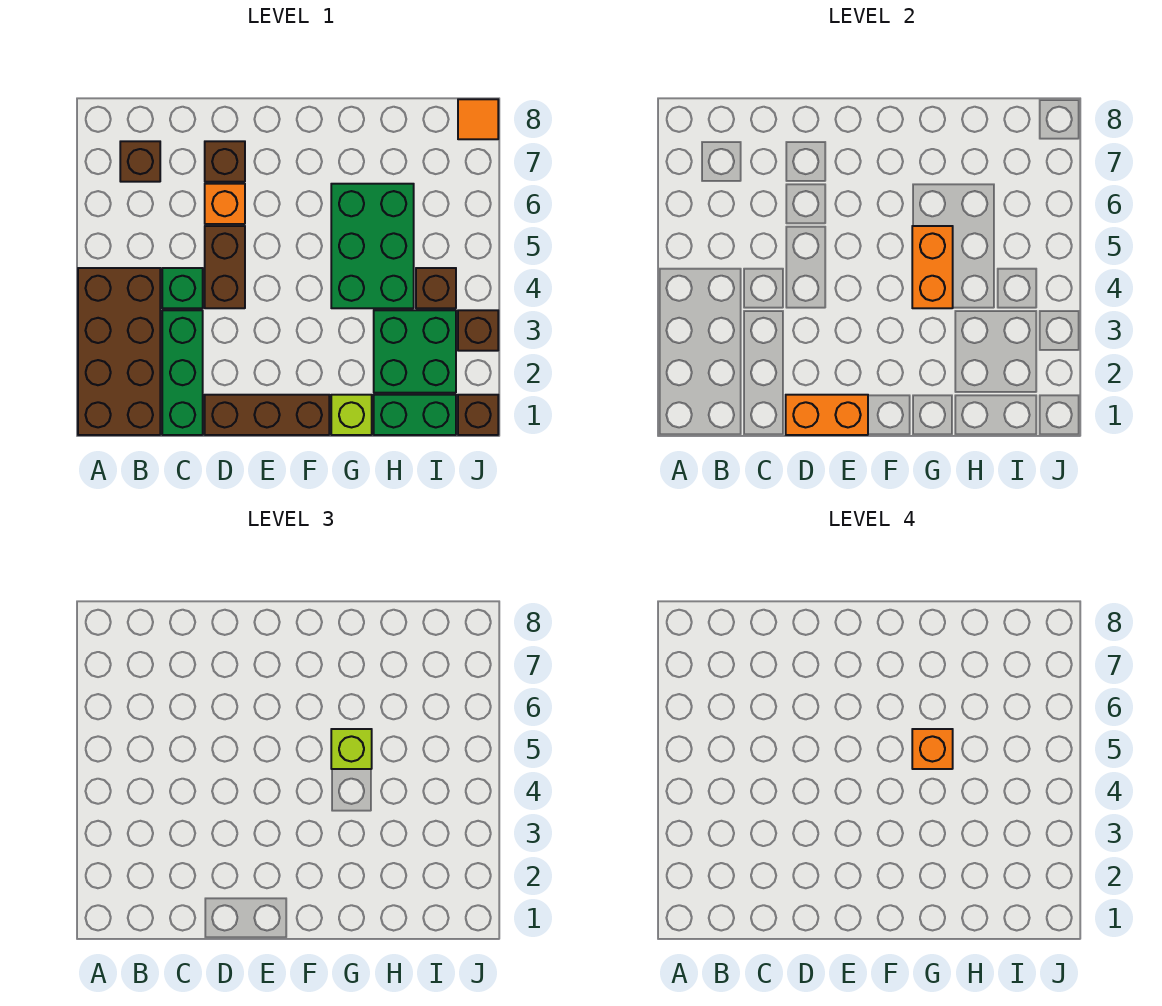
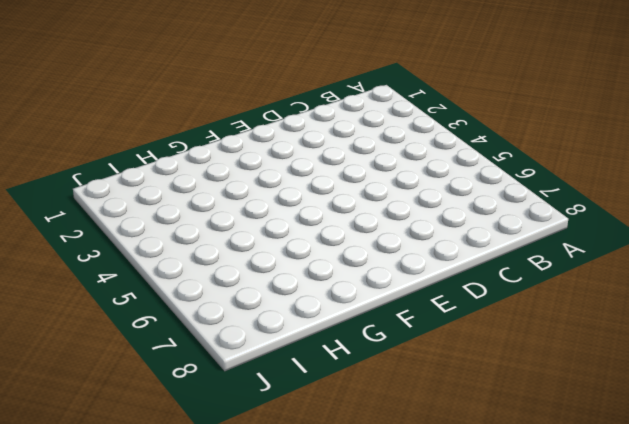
none -> brown 2x4 brick [78,268,160,435]
none -> brown 1x1 brick [120,141,160,182]
none -> green 1x3 brick [162,310,203,435]

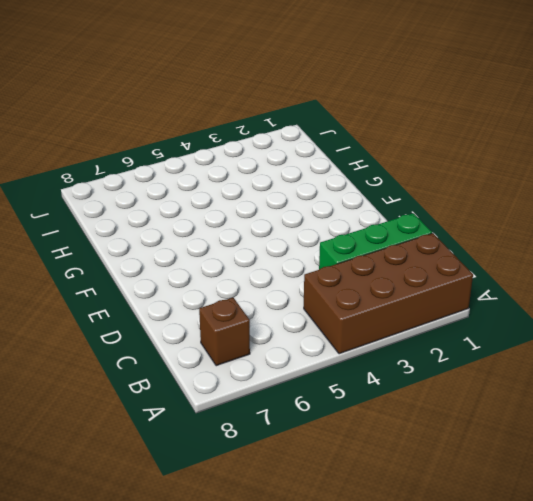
none -> green 1x1 brick [162,268,203,308]
none -> brown 1x3 brick [205,395,329,435]
none -> brown 1x2 brick [205,226,245,308]

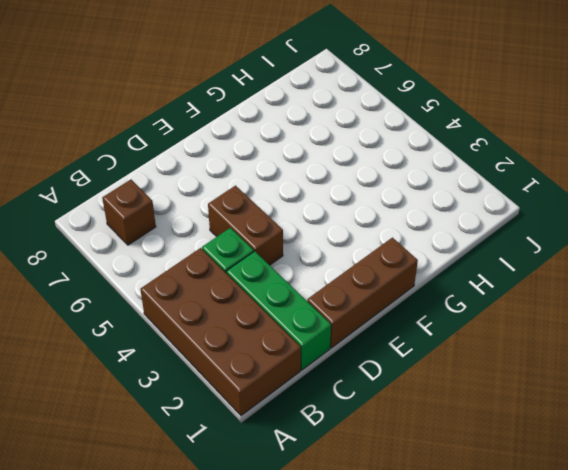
none -> orange 1x1 brick [205,184,245,224]
none -> brown 1x1 brick [205,141,245,182]
none -> lime 1x1 brick [331,395,372,435]

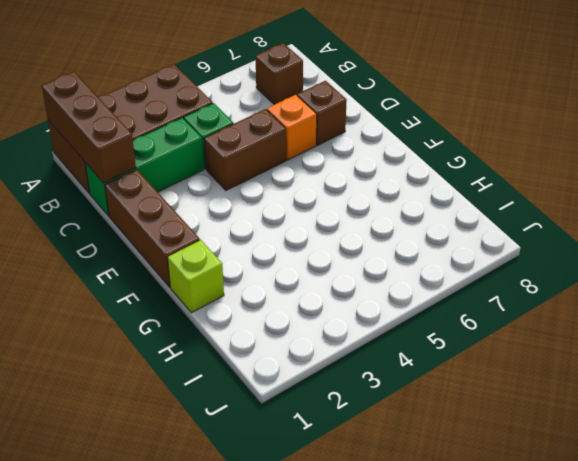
brown 1x3 brick [42,71,136,183] -> none
none -> green 2x3 brick [331,184,414,308]
none -> green 1x2 brick [374,395,456,435]
none -> green 2x2 brick [374,310,456,393]

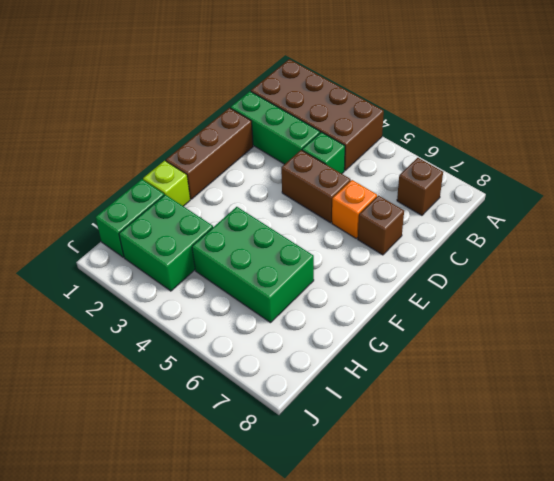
none -> brown 1x1 brick [416,268,456,308]
none -> brown 1x1 brick [458,395,498,435]
none -> brown 1x1 brick [458,310,498,351]

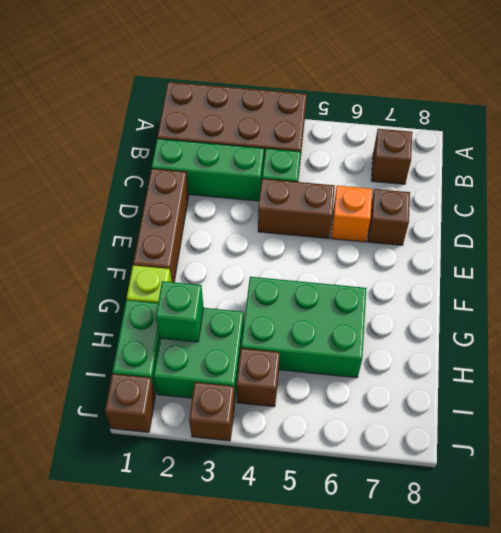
green 1x1 brick [156,281,204,342] -> none
none -> orange 1x1 tile [458,99,498,139]
none -> orange 1x2 brick [786,395,868,435]
none -> orange 1x2 brick [912,226,953,308]

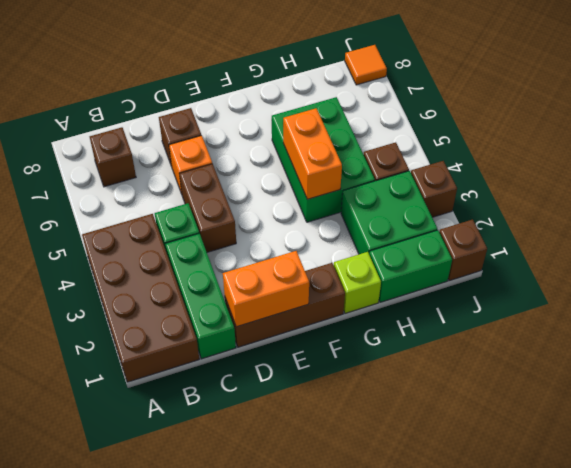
none -> lime 1x1 brick [331,729,372,769]
none -> orange 1x1 brick [912,729,953,769]

